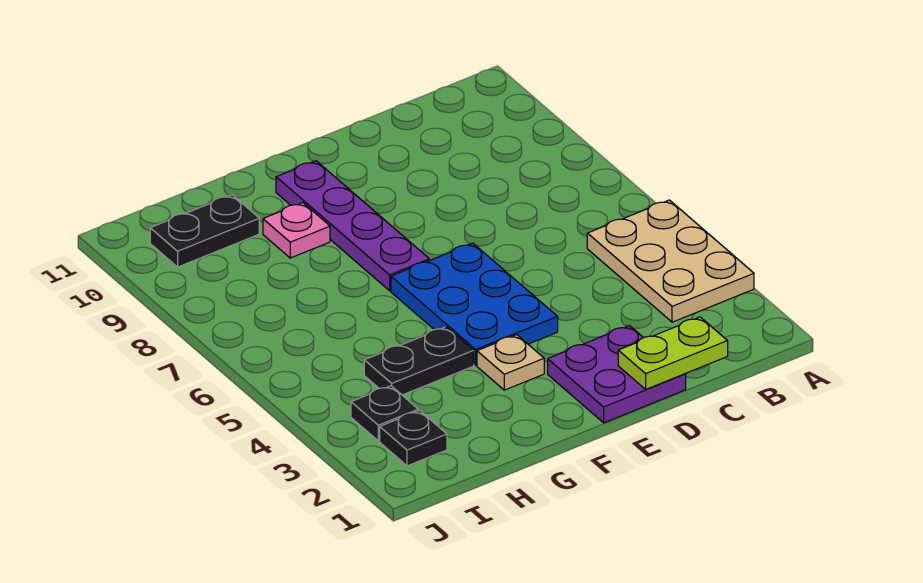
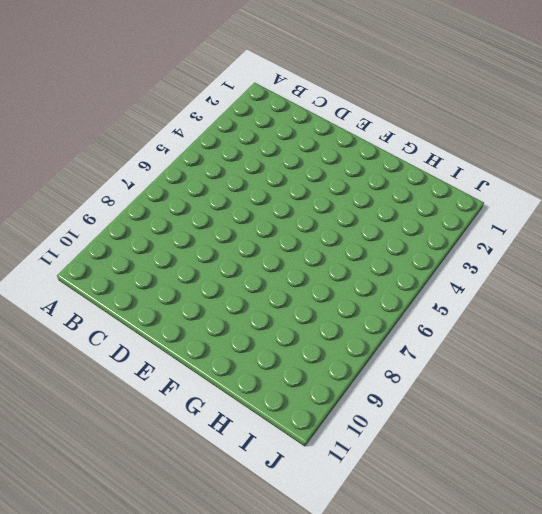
none -> tan 2x3 plate [587,200,754,322]
none -> purple 2x2 plate [548,326,686,423]

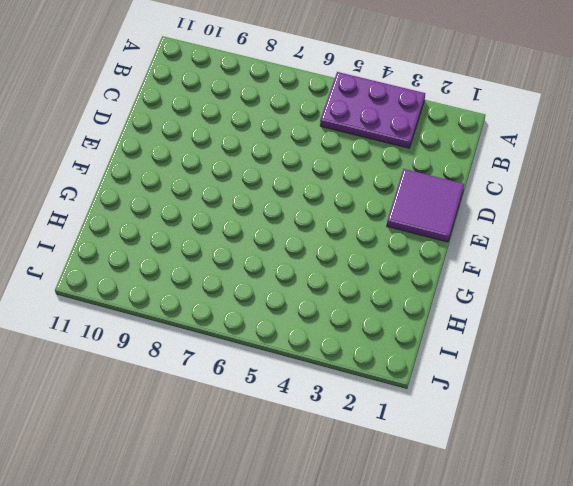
purple 2x3 plate [320,72,425,148] -> tan 2x3 plate [587,200,754,322]
purple 2x2 tile [387,169,464,242] -> purple 2x2 plate [548,326,686,423]
none -> blue 2x3 plate [391,243,558,365]
none -> tan 1x1 plate [477,335,544,390]

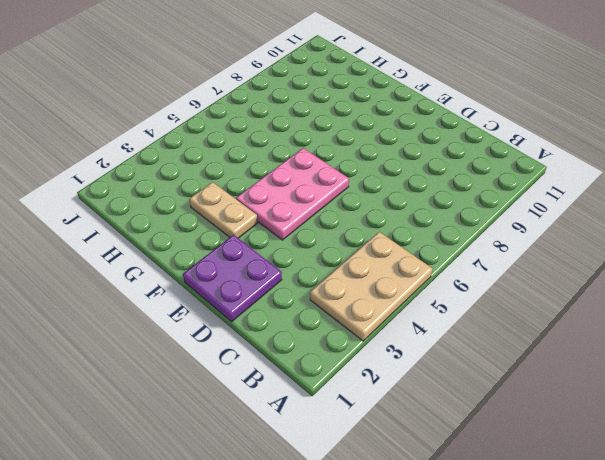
pink 2x3 plate [236,148,349,240] -> blue 2x3 plate [391,243,558,365]
tan 1x2 plate [189,182,258,238] -> tan 1x1 plate [477,335,544,390]
none -> purple 1x4 plate [276,161,429,291]
none -> black 1x2 plate [364,327,474,395]

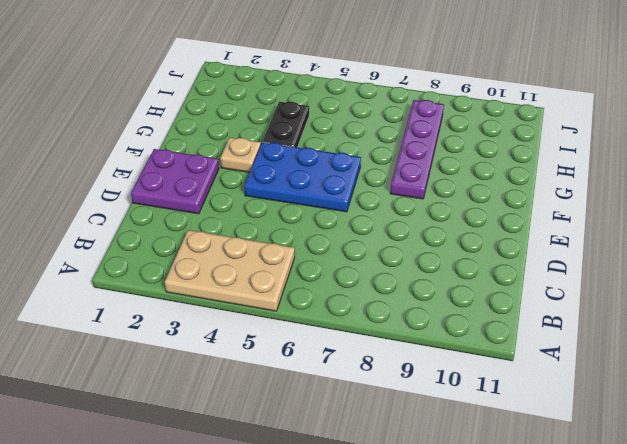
purple 1x4 plate [390,100,444,199] -> purple 1x4 plate turned to [276,161,429,291]
none -> pink 1x1 plate [263,203,330,258]
none -> black 1x2 plate [150,195,259,267]

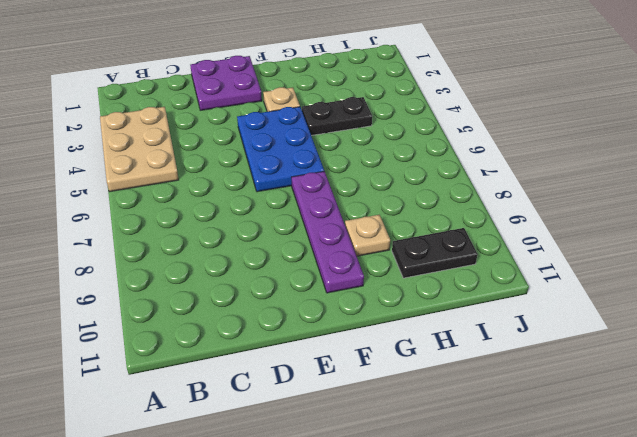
tan 1x1 plate [345,215,390,256] -> pink 1x1 plate [263,203,330,258]
none -> black 1x1 plate [380,411,447,466]
none -> black 1x1 plate [351,386,418,441]

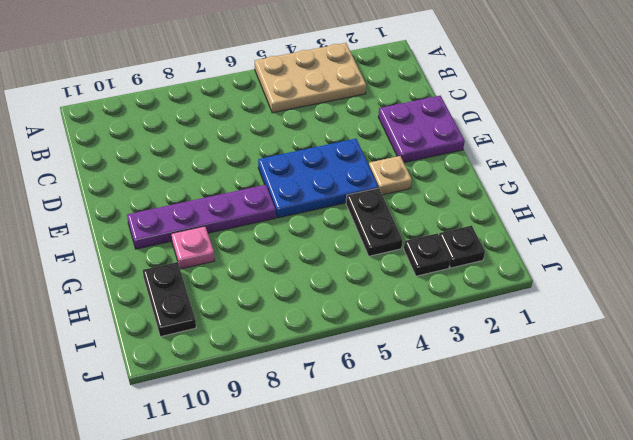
none -> lime 1x2 plate [618,317,728,389]

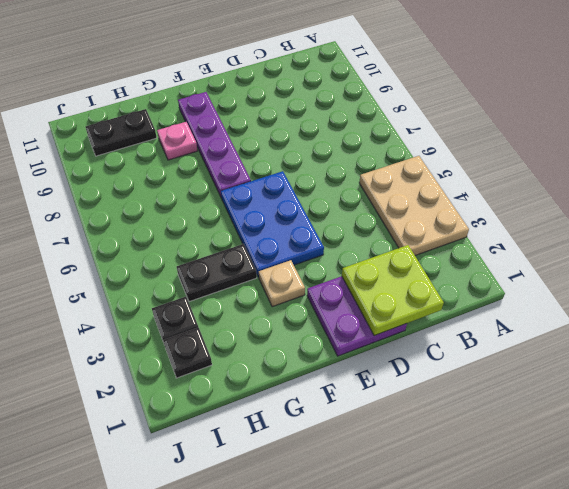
lime 2x2 plate [342,245,444,336] -> lime 1x2 plate [618,317,728,389]

